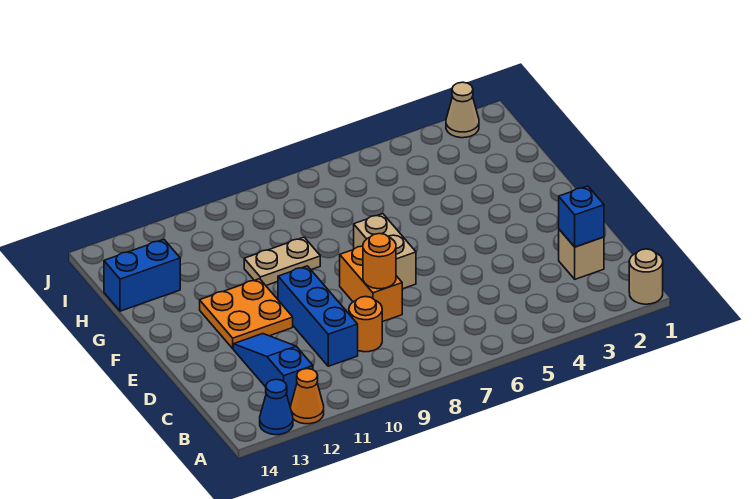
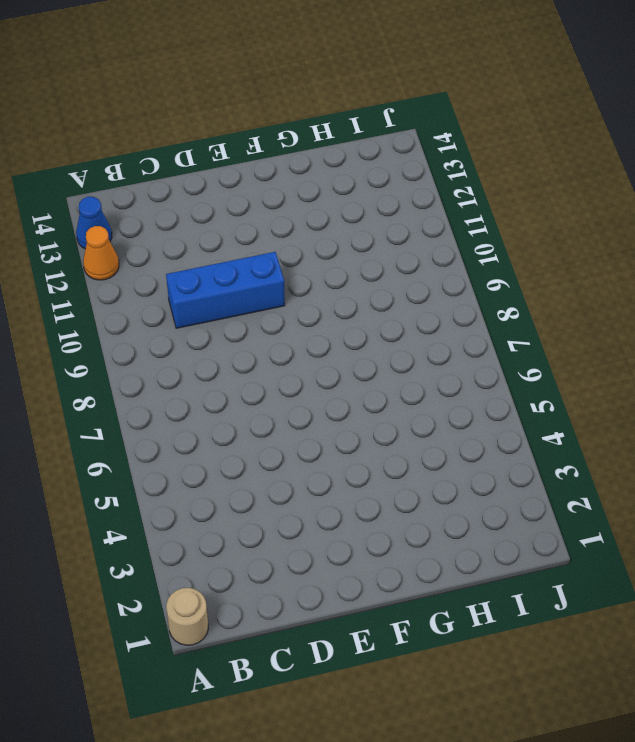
none -> blue 1x3 slope [233,334,313,406]
none -> tan 1x1 brick [559,229,604,279]
none -> orange 1x1 round brick [349,297,382,352]

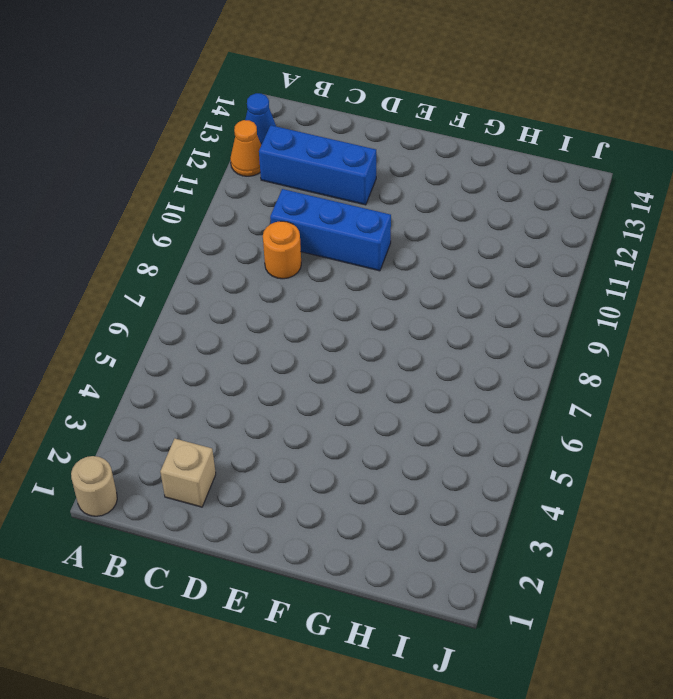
blue 1x3 brick [259,125,376,205] -> blue 1x3 slope [233,334,313,406]
none -> orange 1x2 brick [340,246,402,322]
none -> tan 1x2 brick [354,214,416,289]
none -> orange 2x2 plate [200,279,293,348]

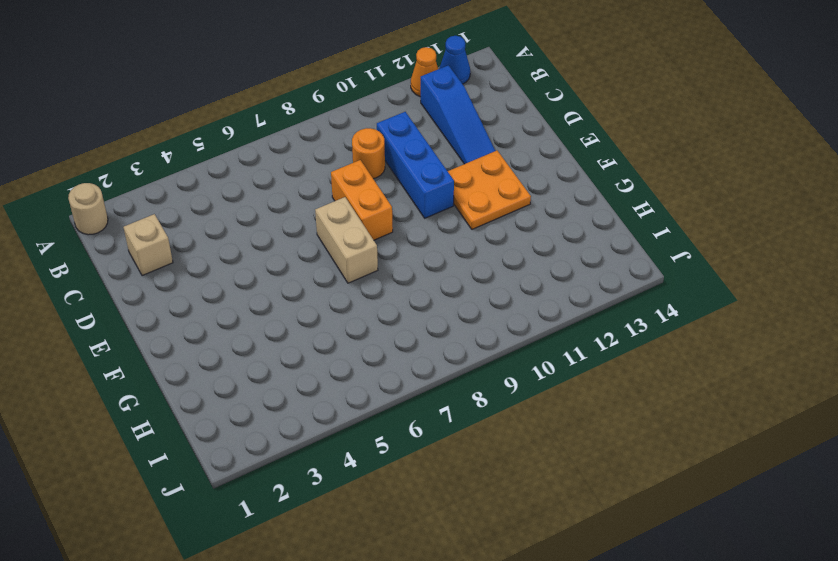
none -> tan 1x2 plate [244,237,320,285]
none -> blue 1x2 brick [104,239,180,311]
none -> tan 1x1 cone [446,82,479,138]

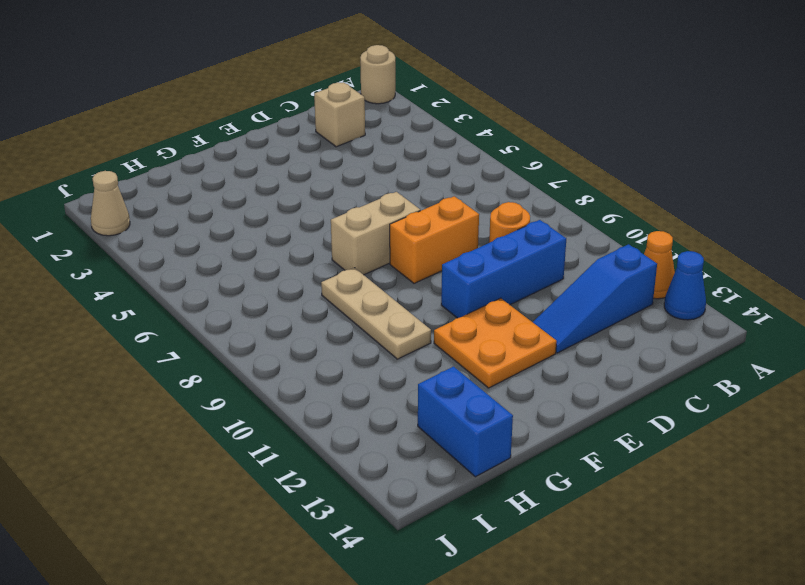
tan 1x3 plate [321,268,431,359] -> tan 1x2 plate [244,237,320,285]
none -> blue 1x1 brick [559,186,604,247]
none -> orange 1x1 round brick [363,233,396,289]

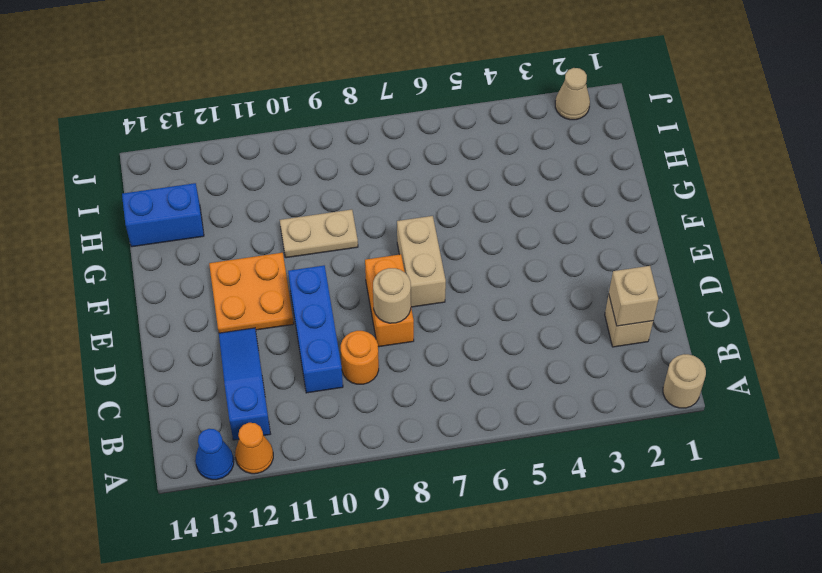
tan 1x1 brick [609,266,658,326] -> blue 1x1 brick [559,186,604,247]
tan 1x1 round brick [373,268,411,323] -> orange 1x1 round brick [363,233,396,289]

